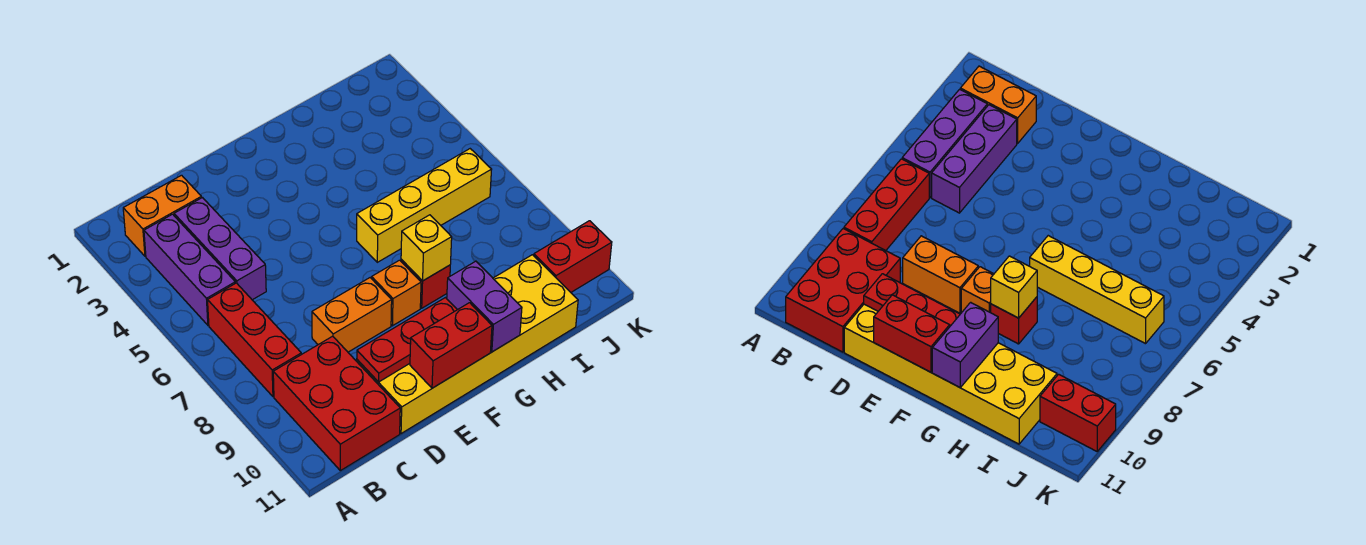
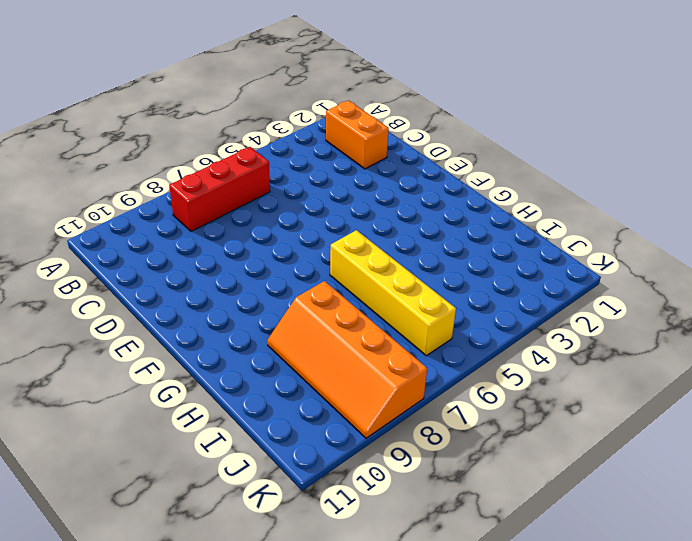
orange 2x4 slope [267,281,427,438] -> none
none -> purple 1x3 brick [144,214,235,325]
none -> red 2x3 brick [273,336,400,471]
none -> purple 1x3 brick [174,198,266,300]

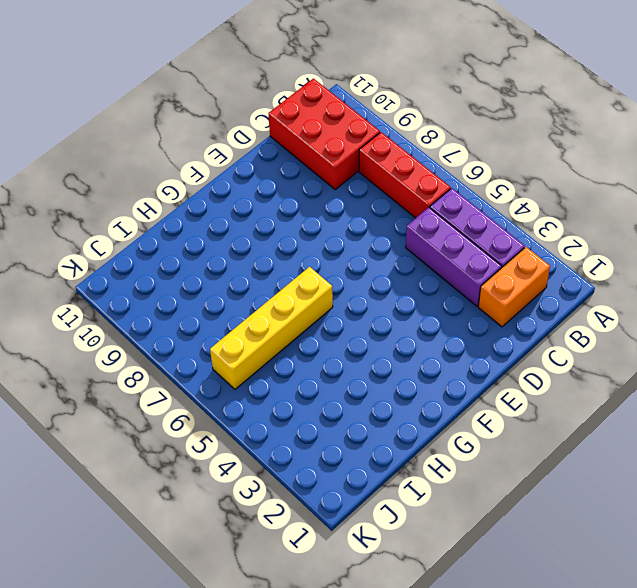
none -> orange 1x2 brick [312,278,392,352]
none -> yellow 2x6 brick [357,255,578,434]
none -> orange 1x1 brick [372,260,421,326]

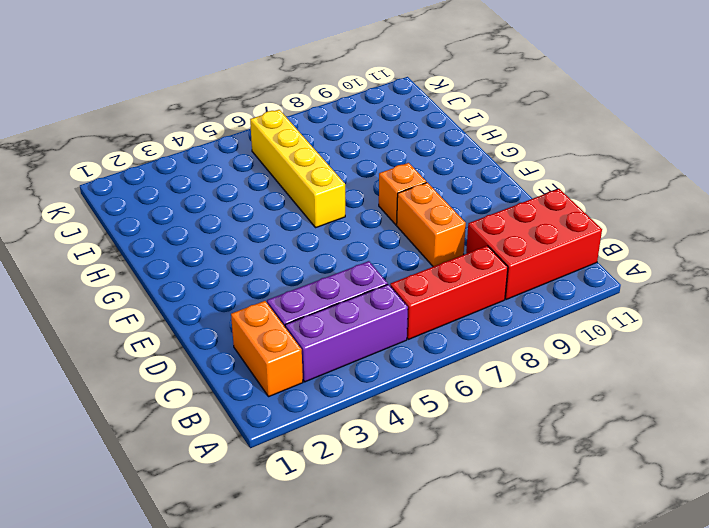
none -> yellow 2x6 brick [357,255,578,434]
none -> red 1x1 brick [401,260,450,308]
none -> red 1x2 brick [534,221,612,292]

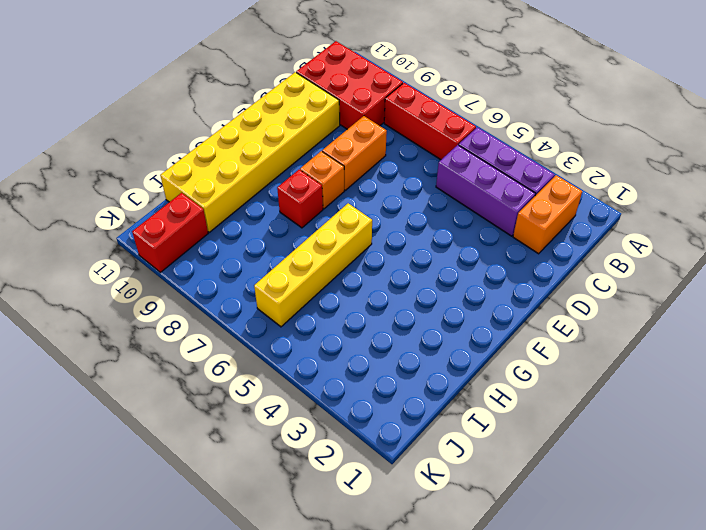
none -> red 1x3 plate [357,298,457,382]
none -> red 1x2 brick [410,303,492,388]
none -> yellow 1x1 brick [401,215,452,281]

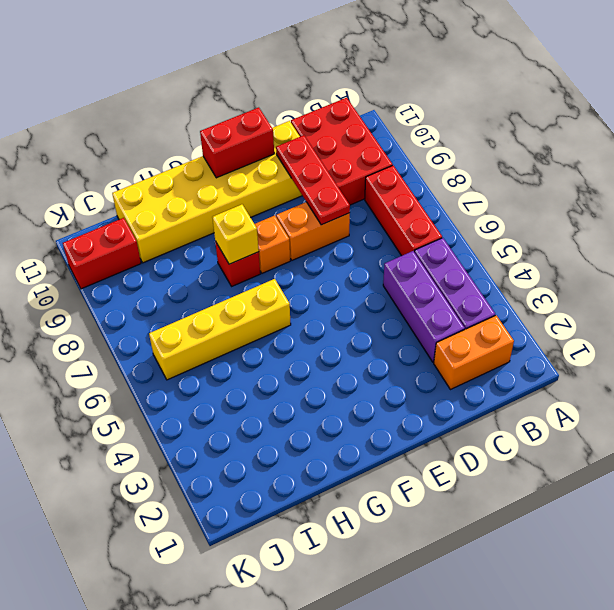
red 1x3 plate [276,135,350,225] -> red 1x3 plate turned to [357,298,457,382]
none -> purple 1x2 brick [447,261,522,352]

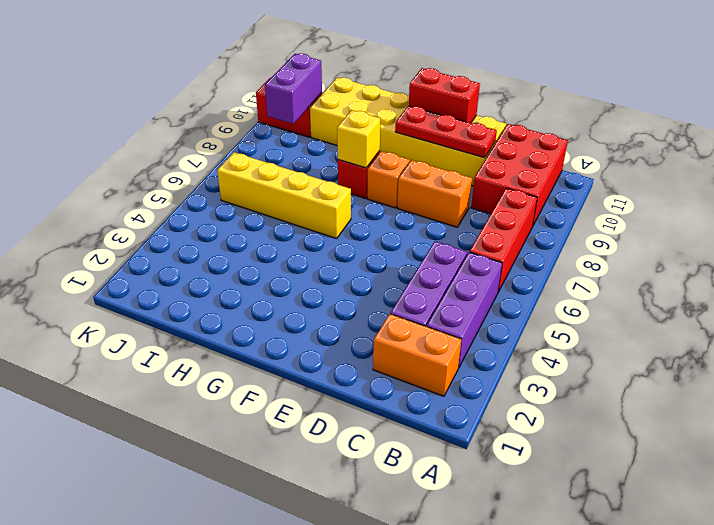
purple 1x2 brick [265,54,322,124] -> purple 1x2 brick moved to [447,261,522,352]

